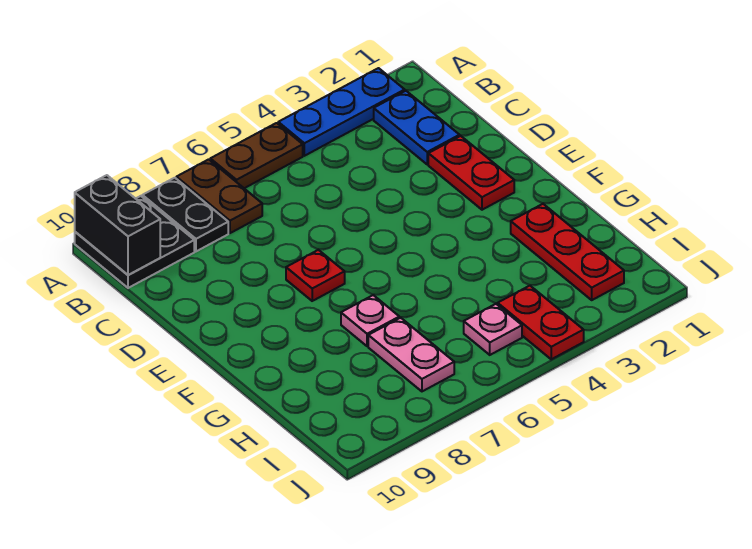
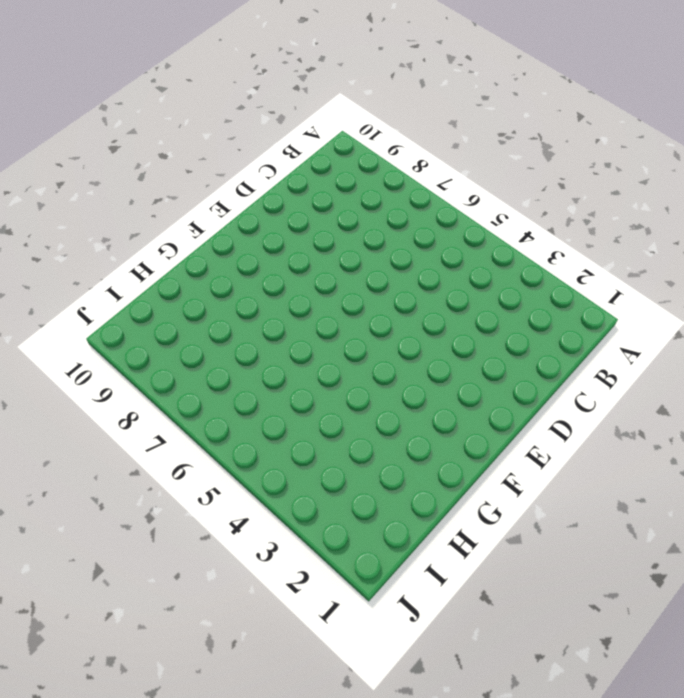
none -> blue 1x3 plate [278,68,405,156]
none -> brown 1x2 plate [210,123,303,188]
none -> brown 1x2 plate [176,159,262,233]

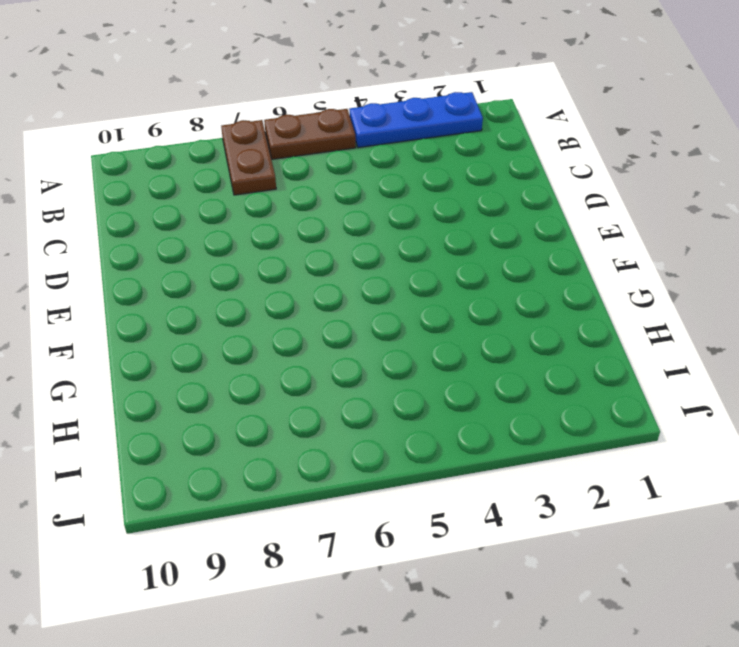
none -> black 1x2 plate [142,178,228,251]
none -> black 2x2 plate [75,196,194,288]
none -> blue 1x2 plate [374,91,460,164]

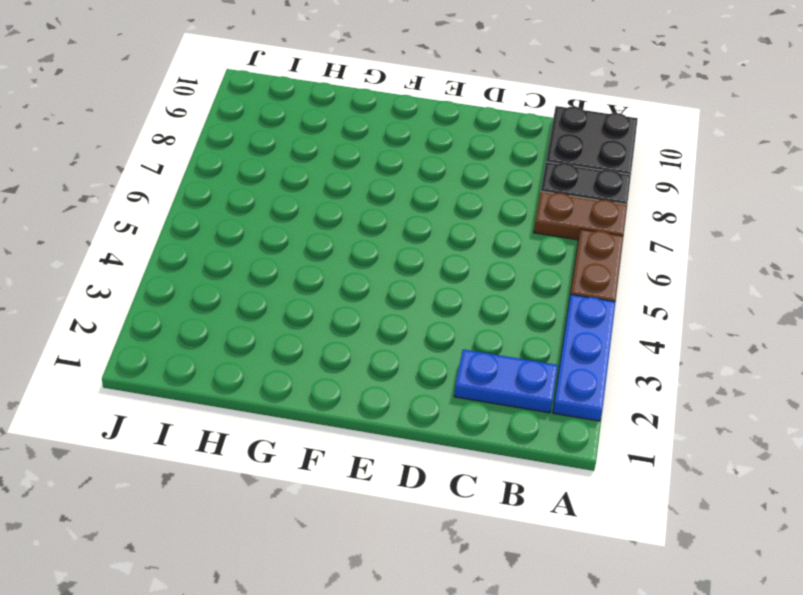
none -> red 1x2 plate [428,136,514,210]
none -> red 1x1 plate [286,250,345,301]
none -> red 1x3 plate [511,204,624,300]

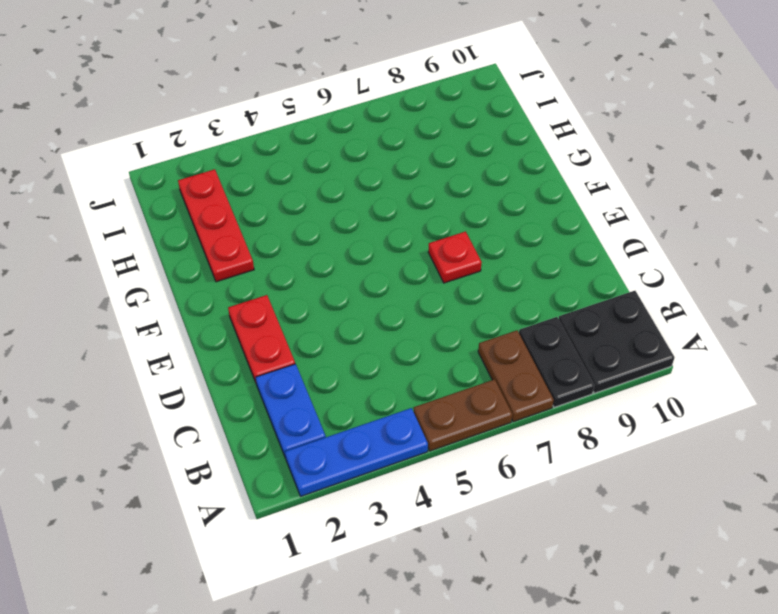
none -> pink 1x1 plate [341,295,399,346]
none -> pink 1x2 plate [368,318,454,391]
none -> red 1x2 plate [498,286,584,359]

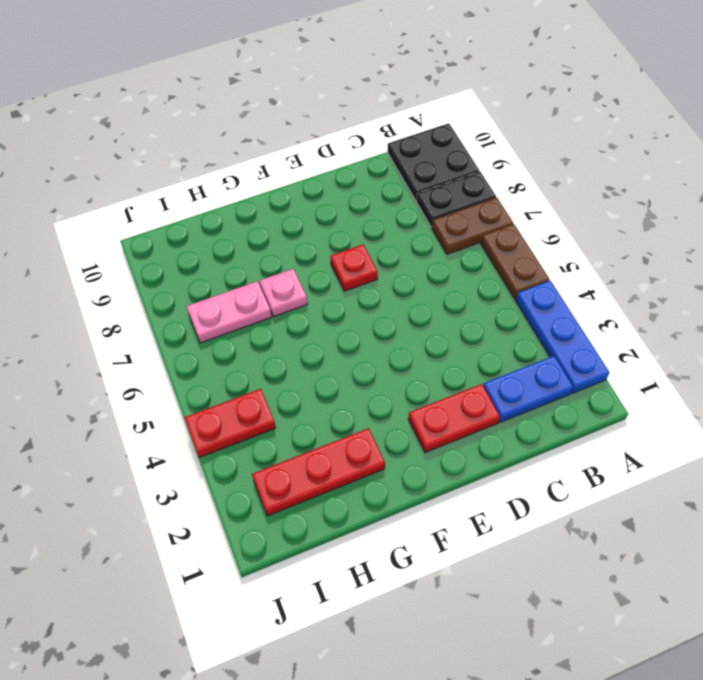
none -> pink 1x1 plate [464,304,522,355]
none -> black 1x2 brick [75,175,160,275]

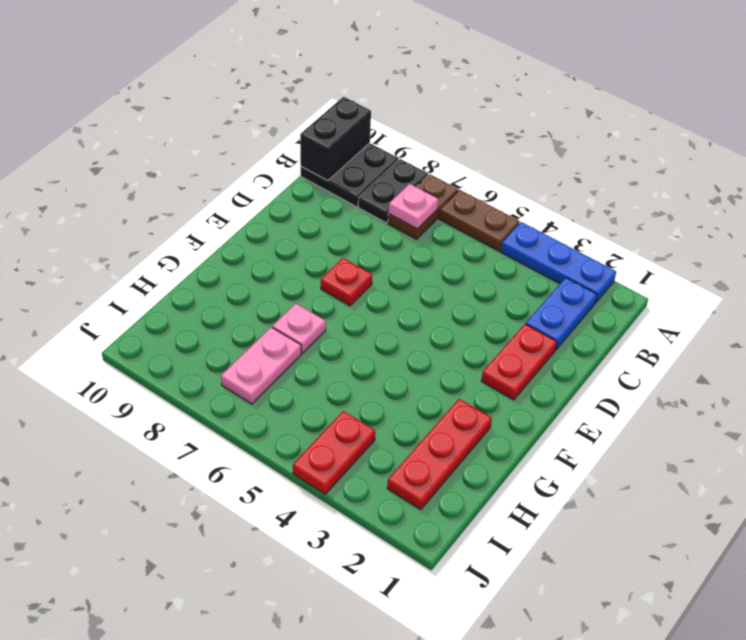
pink 1x1 plate [389,184,438,229] -> pink 1x1 plate moved to [464,304,522,355]

